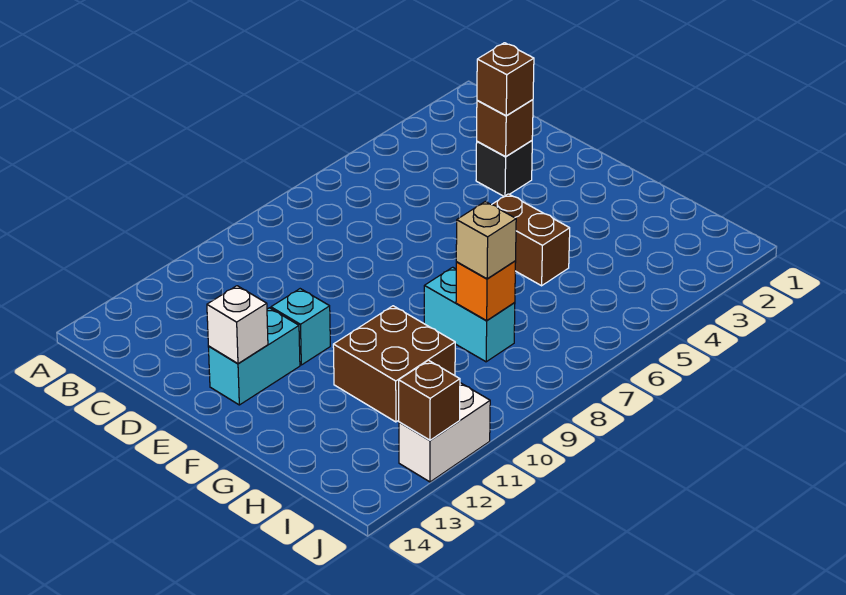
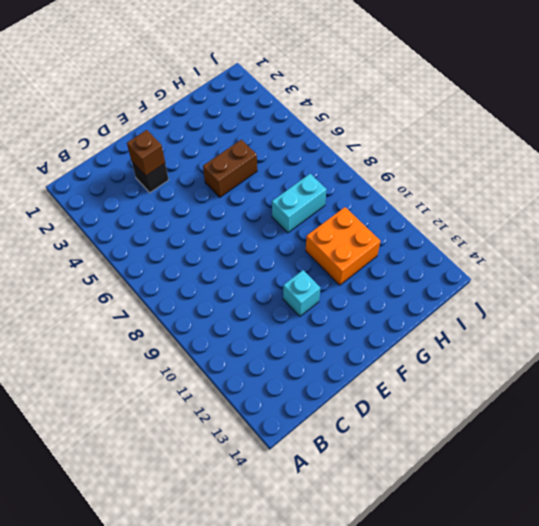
orange 2x2 brick [306,207,380,285] -> brown 2x2 brick [333,306,455,422]
none -> cyan 1x2 brick [208,308,300,405]
none -> white 1x2 brick [399,383,490,482]
none -> white 1x1 brick [207,286,268,364]

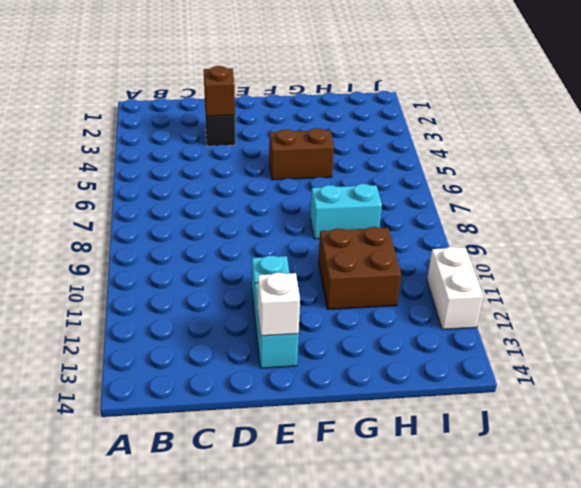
none -> orange 1x1 brick [456,261,516,321]
none -> brown 1x1 brick [399,360,460,440]
none -> brown 1x1 brick [477,43,534,116]

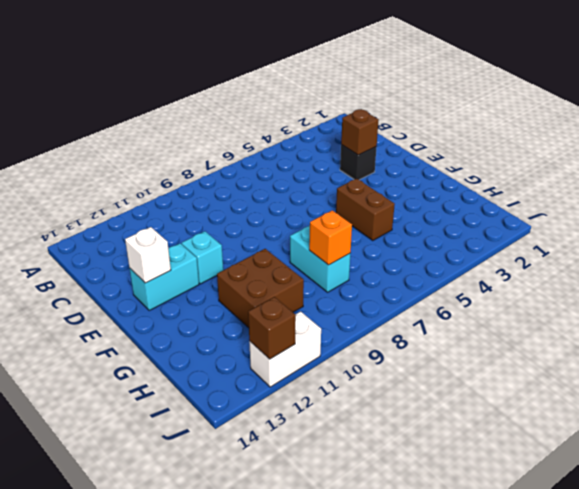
none -> brown 1x1 brick [477,43,534,116]
none -> tan 1x1 brick [456,202,516,279]

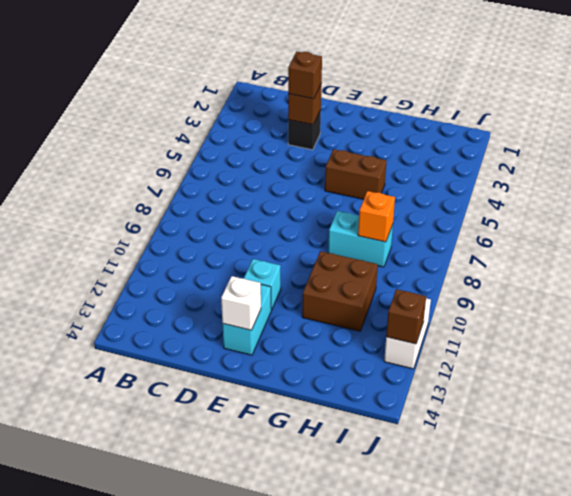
none -> tan 1x1 brick [456,202,516,279]

